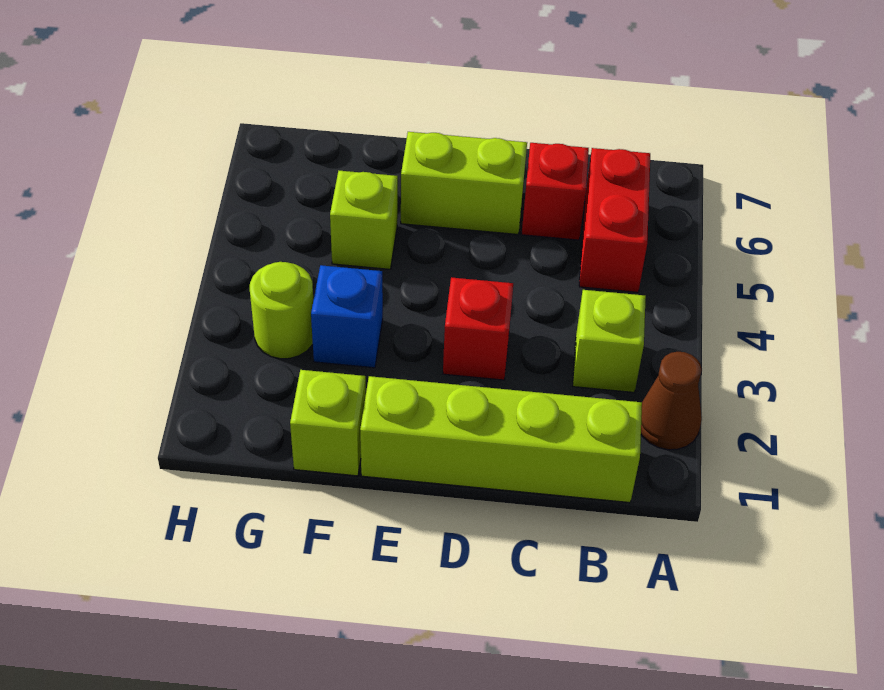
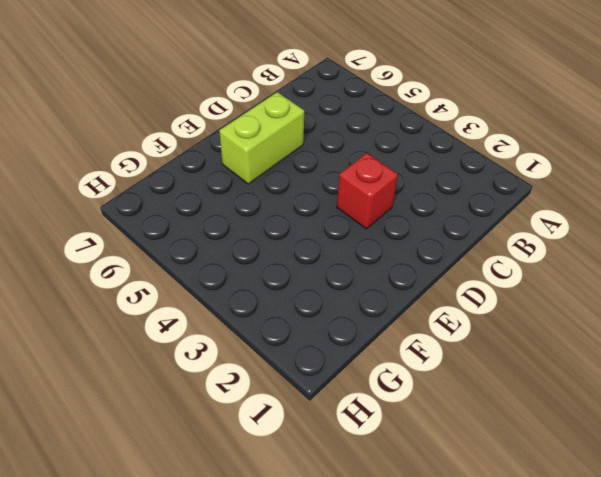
none -> brown 1x1 cone [641,352,702,450]
none -> lime 1x4 brick [360,376,642,503]

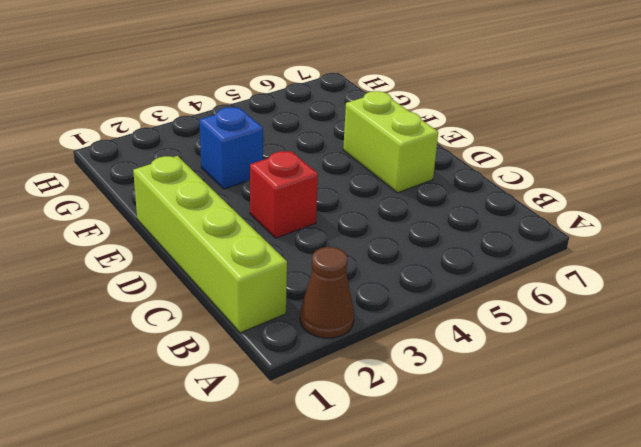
none -> lime 1x1 brick [573,290,646,392]
none -> red 1x2 brick [579,148,650,292]

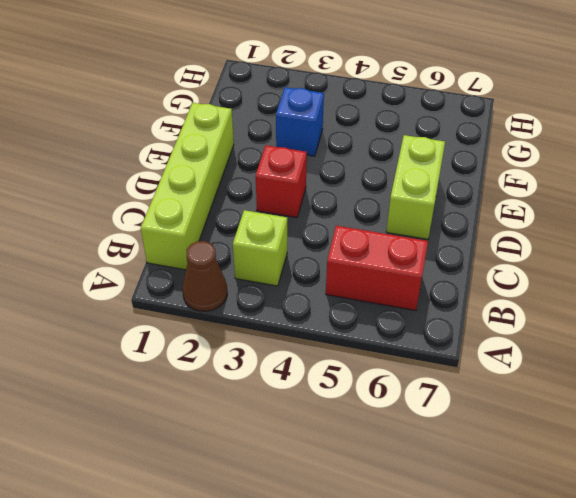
none -> red 1x1 brick [522,143,589,240]
none -> lime 1x1 brick [290,370,366,476]

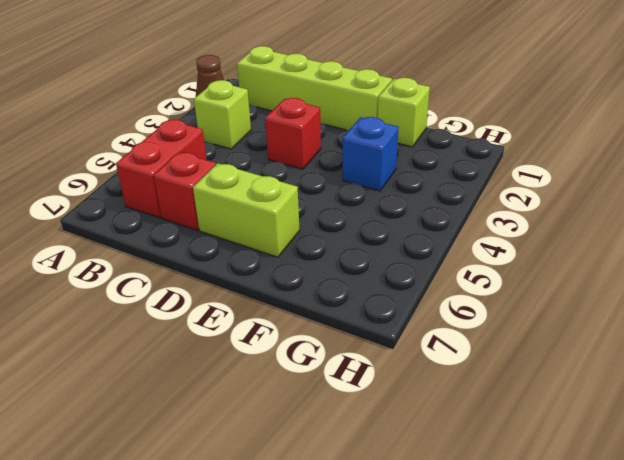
none -> lime 1x1 brick [330,171,398,269]
none -> lime 1x1 round brick [250,262,313,359]

